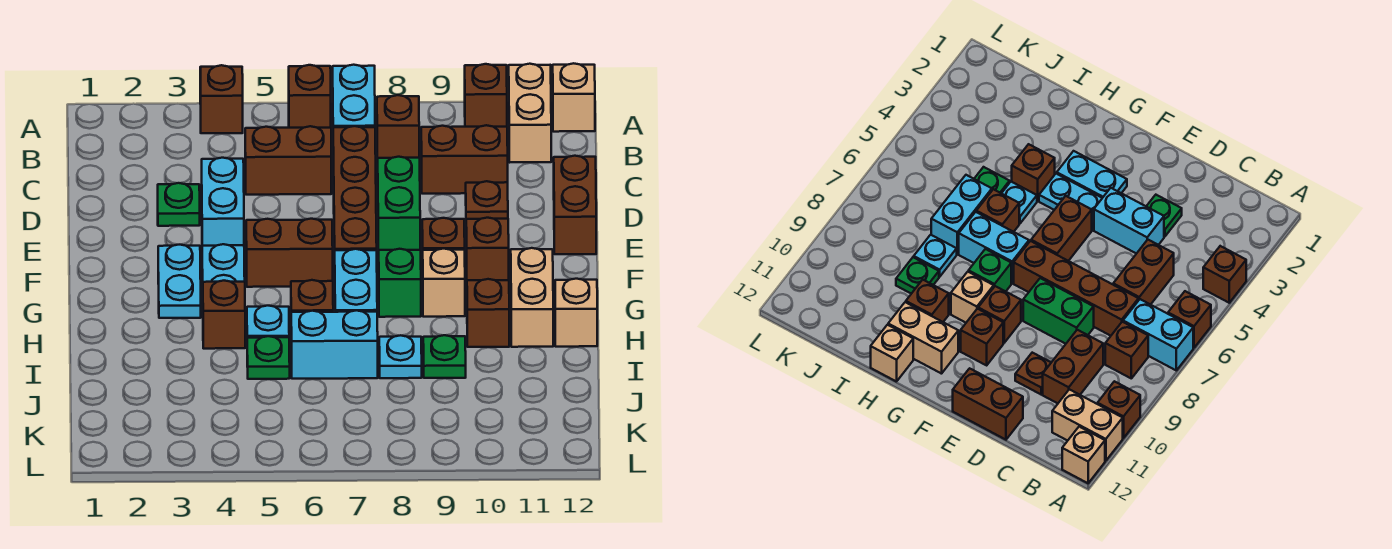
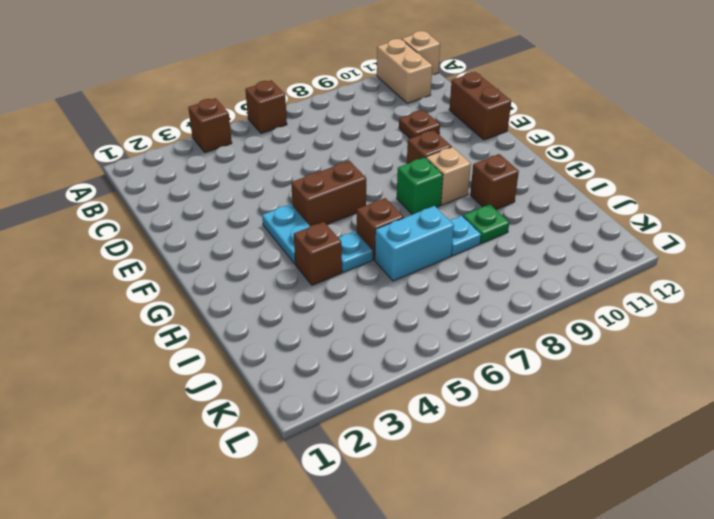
none -> cyan 1x2 brick [333,65,375,127]
none -> brown 1x1 brick [465,64,507,127]
none -> brown 1x1 brick [377,95,419,163]
none -> brown 1x2 brick [245,126,331,195]

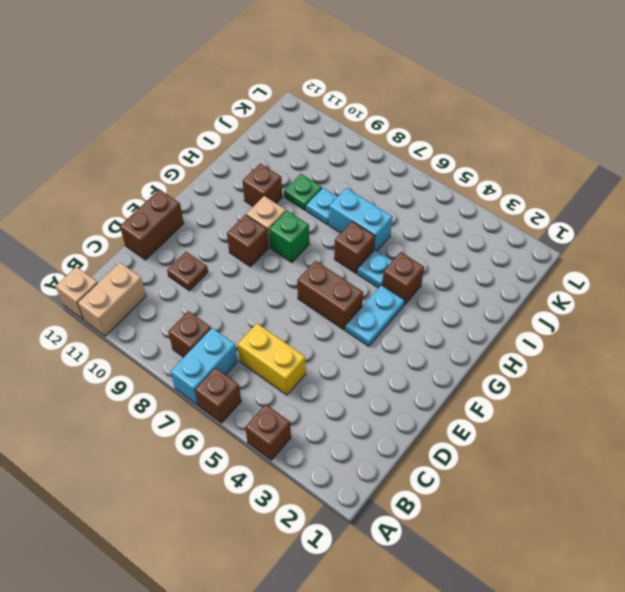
yellow 1x2 brick [237,323,306,395] -> brown 1x2 brick [245,126,331,195]
none -> brown 1x1 brick [465,64,507,127]
none -> brown 1x4 brick [333,126,377,273]
none -> brown 1x2 brick [421,125,508,194]
none -> green 1x1 plate [158,183,200,226]

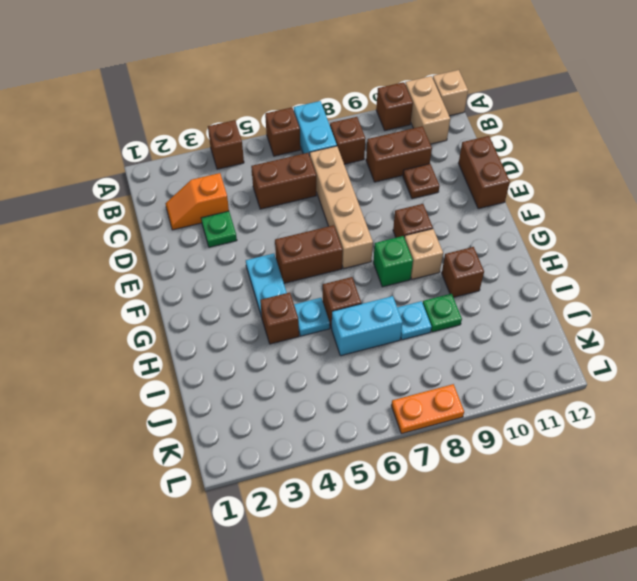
orange 1x2 slope [165,173,229,230] -> none
tan 1x4 brick [310,146,373,269] -> brown 1x4 brick [333,126,377,273]
orange 1x2 plate [391,384,464,434] -> none
none -> cyan 1x2 brick [202,158,244,246]
none -> green 1x2 brick [378,157,420,255]
none -> cyan 1x2 plate [158,245,201,318]
none -> brown 1x1 brick [466,218,509,280]

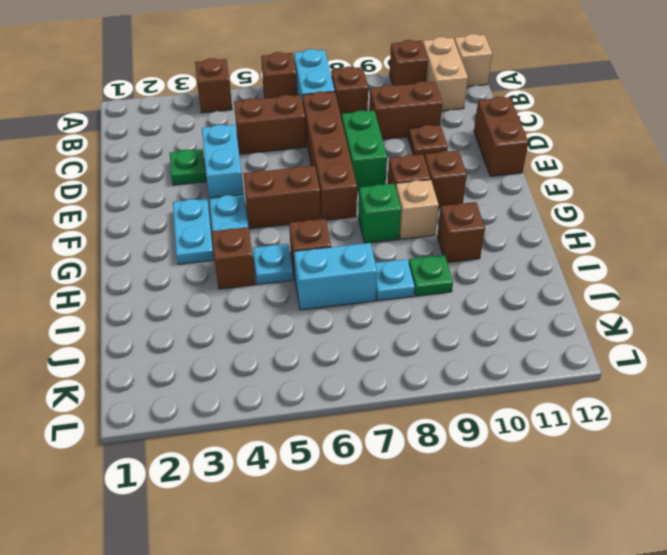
none -> cyan 1x2 brick [335,249,377,312]
none -> tan 1x2 brick [511,248,553,347]
none -> tan 1x1 brick [555,279,597,347]
none -> green 1x1 plate [247,336,290,379]

